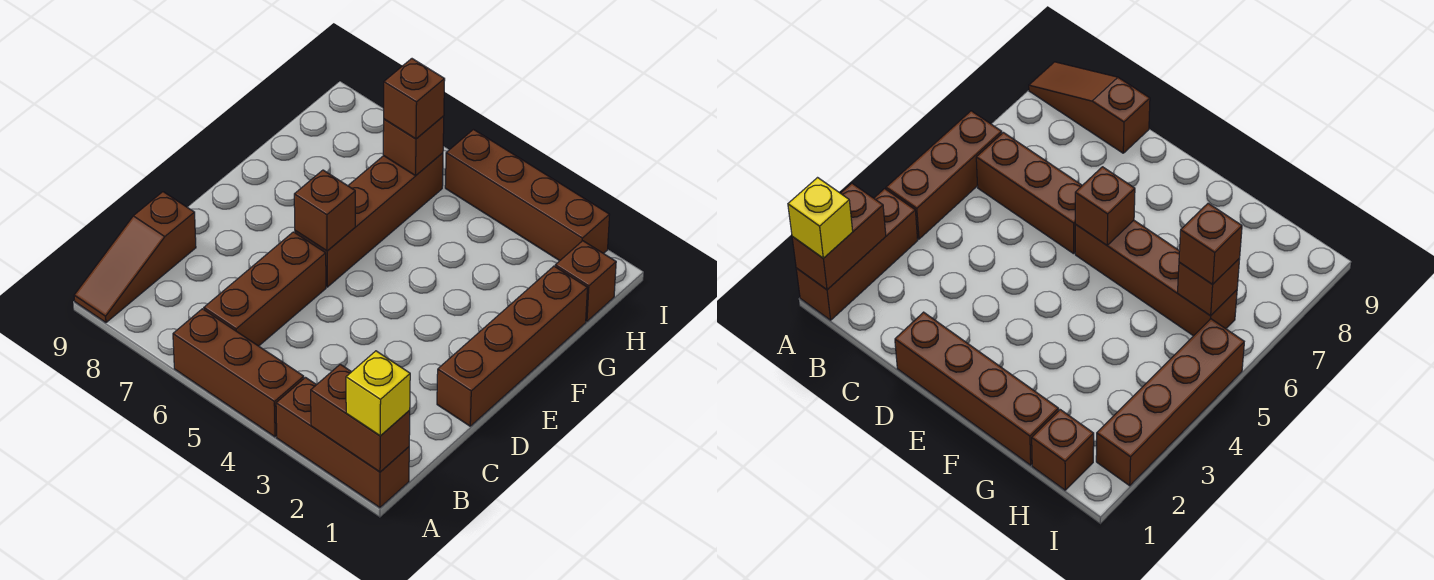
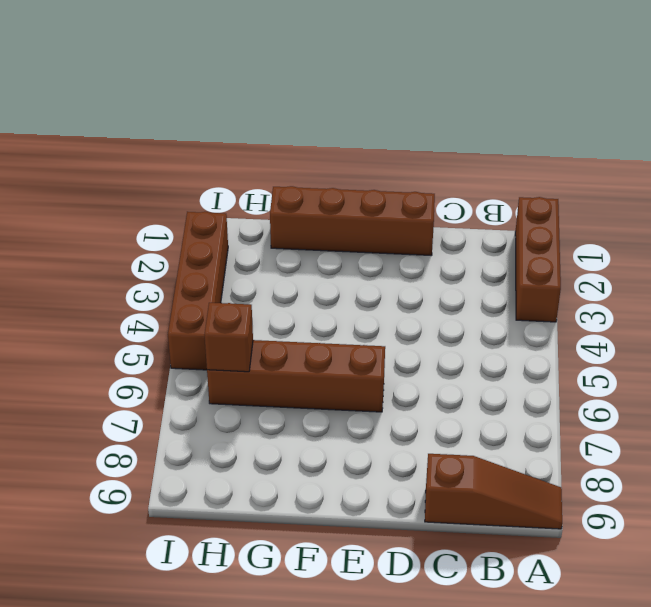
none -> brown 1x3 brick [173,309,304,437]
none -> brown 1x3 brick [204,232,326,346]
none -> brown 1x1 brick [555,241,616,321]

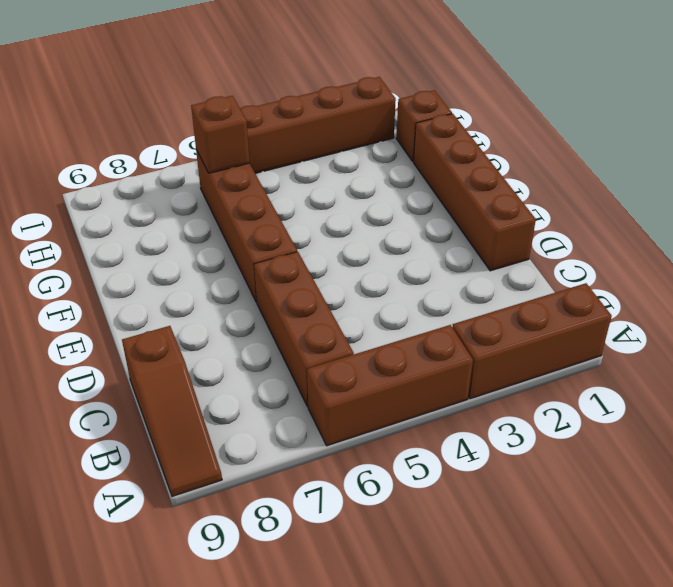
none -> brown 1x2 brick [311,364,410,472]
none -> brown 1x1 brick [294,170,355,251]
none -> yellow 1x1 brick [346,351,410,436]

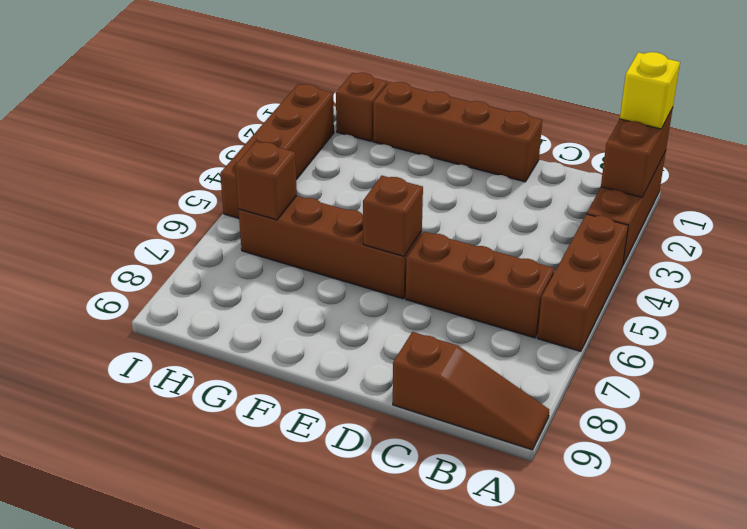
none -> brown 1x1 brick [384,59,445,139]

